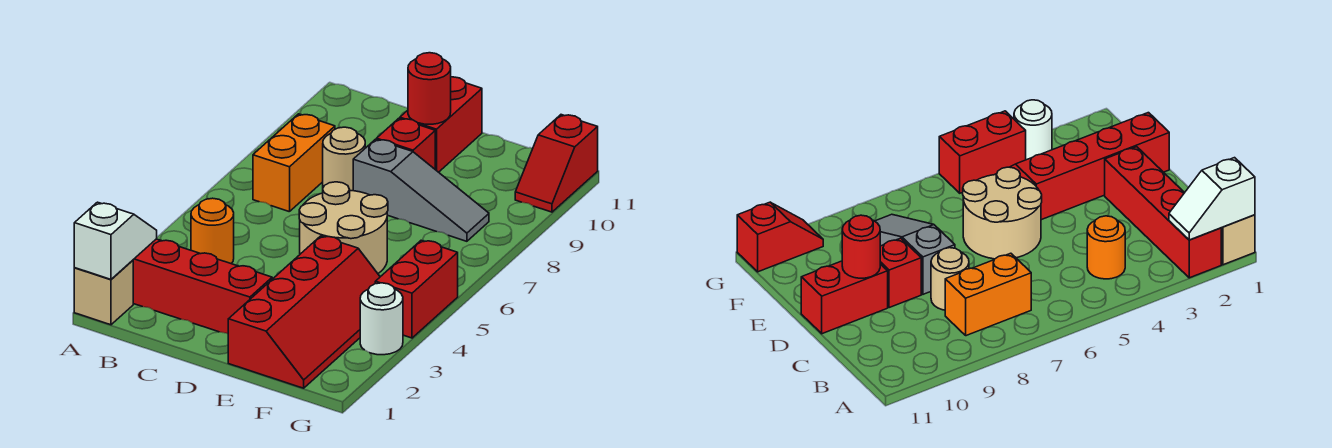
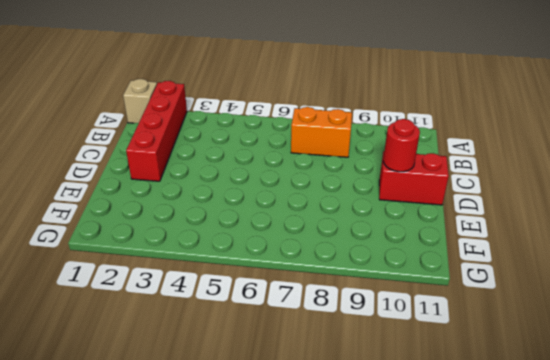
none -> orange 1x1 round brick [191,198,234,264]
none -> tan 1x1 round brick [323,127,365,191]
none -> tan 2x2 round brick [299,182,388,273]

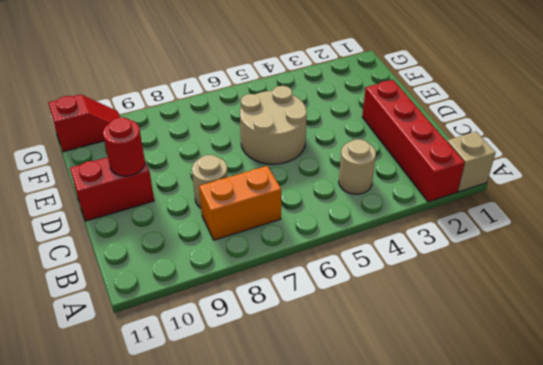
tan 1x1 round brick [339,139,376,194] -> orange 1x1 round brick [191,198,234,264]
none -> grey 1x3 slope [353,139,489,241]
none -> red 1x1 brick [377,118,435,169]
none -> red 2x4 slope [228,236,380,388]

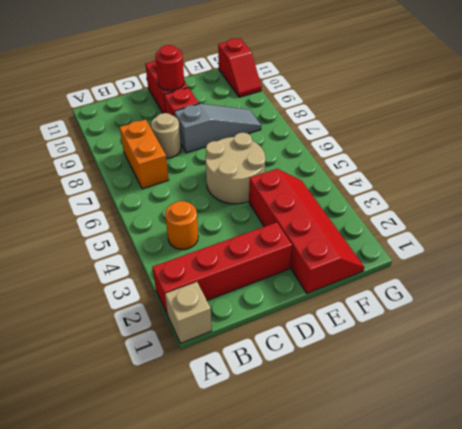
none -> white 1x1 round brick [360,283,403,355]
none -> red 1x2 brick [375,240,458,338]
none -> white 1x2 slope [74,202,157,279]

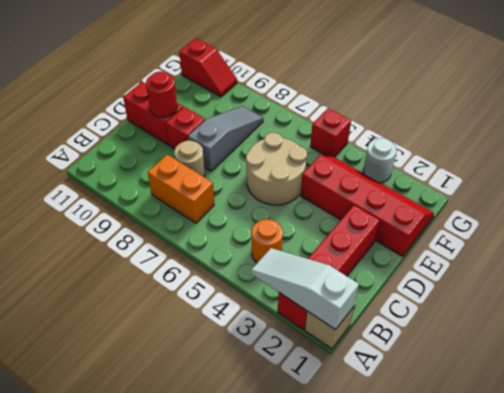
white 1x3 slope [251,248,359,330] -> white 1x2 slope [74,202,157,279]
red 1x1 brick [310,108,351,157] -> red 1x2 brick [375,240,458,338]

